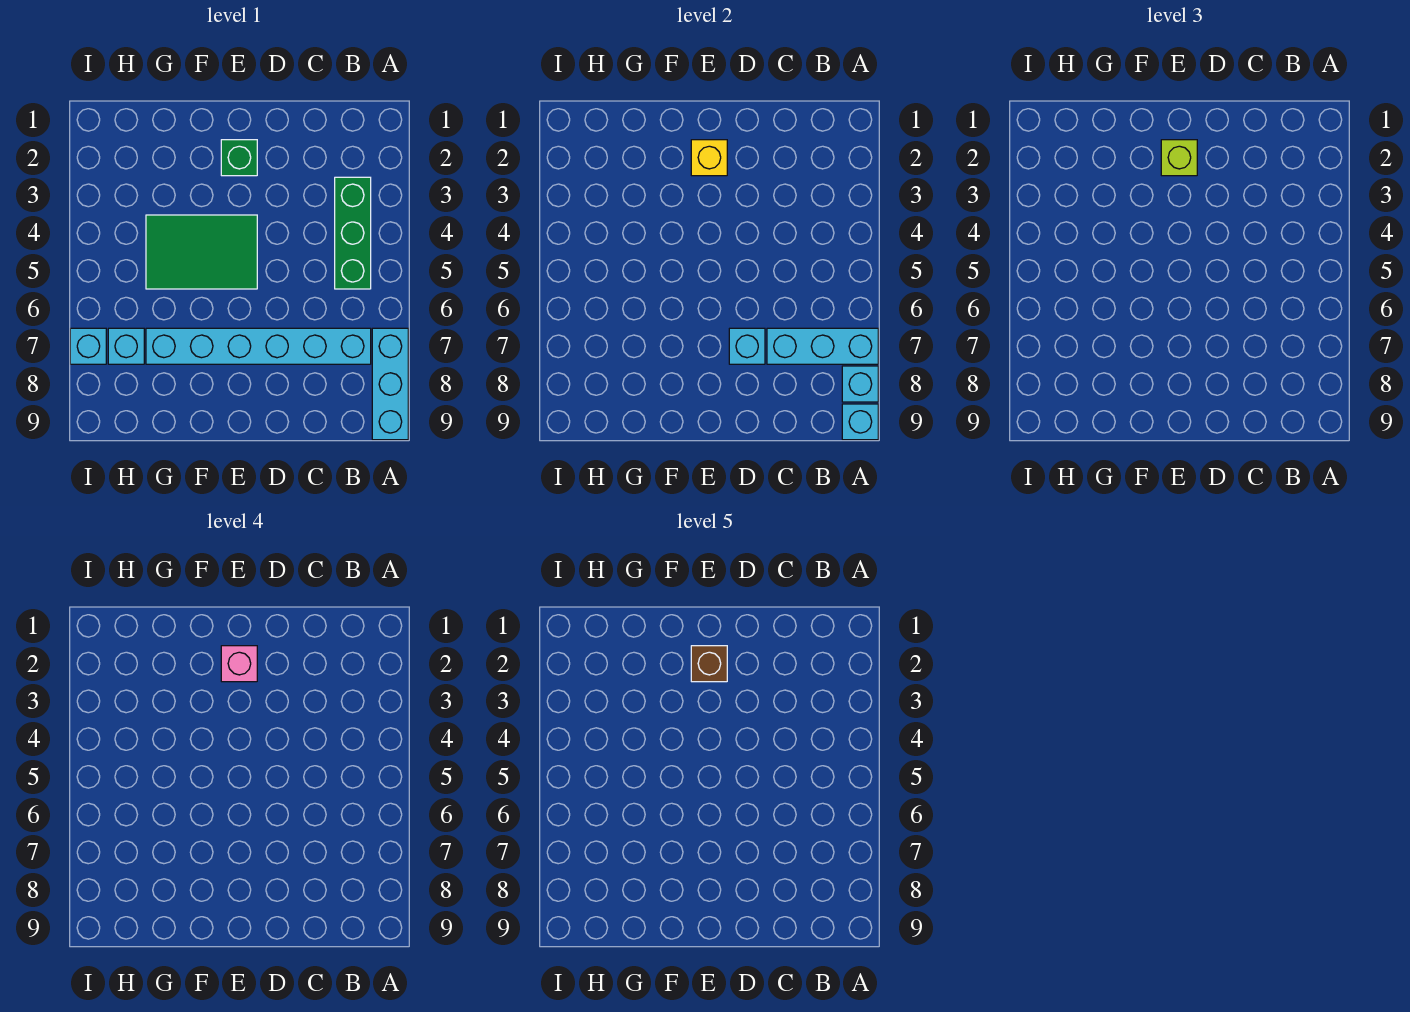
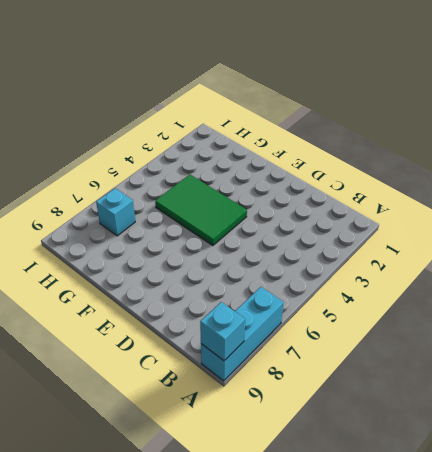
none -> green 1x3 brick [335,177,371,289]
none -> cyan 1x6 brick [146,328,371,364]
none -> green 1x1 brick [221,140,257,176]

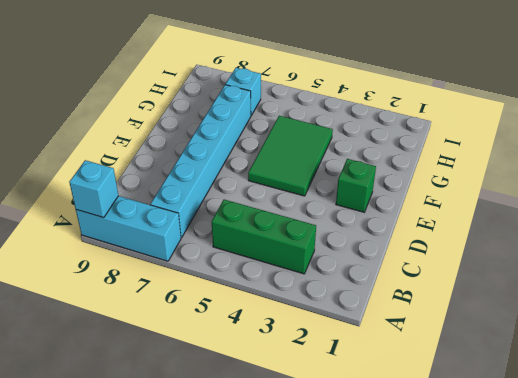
none -> cyan 1x1 brick [70,328,106,364]
none -> cyan 1x3 brick [767,328,878,364]
none -> cyan 1x1 brick [842,366,878,402]

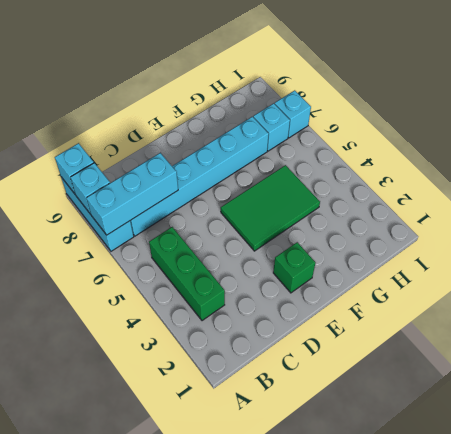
none -> cyan 1x1 brick [729,328,765,364]
none -> yellow 1x1 brick [691,140,727,176]
none -> lime 1x1 brick [1161,140,1197,176]

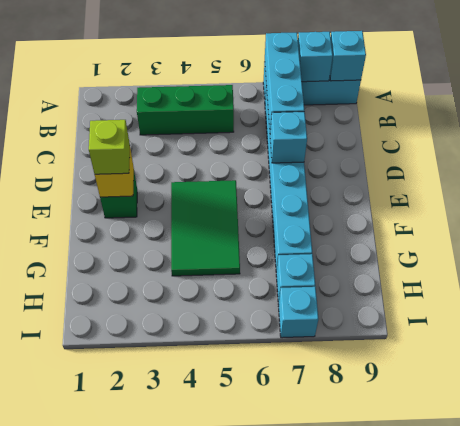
none -> pink 1x1 brick [221,646,257,682]
none -> brown 1x1 brick [691,646,727,682]

